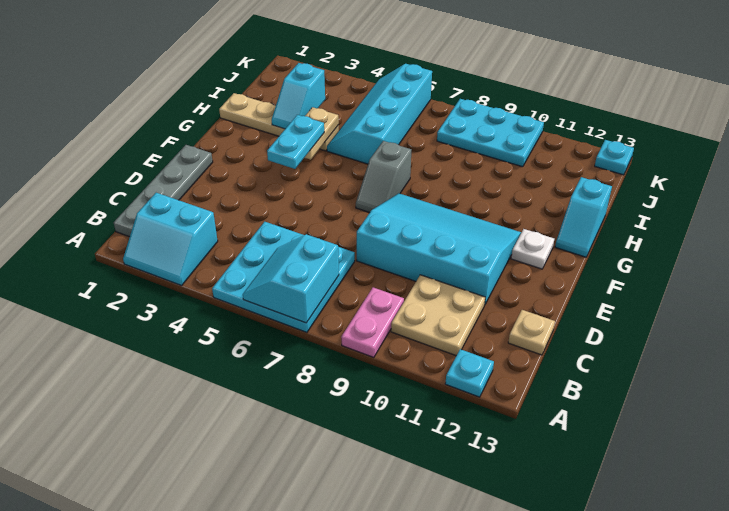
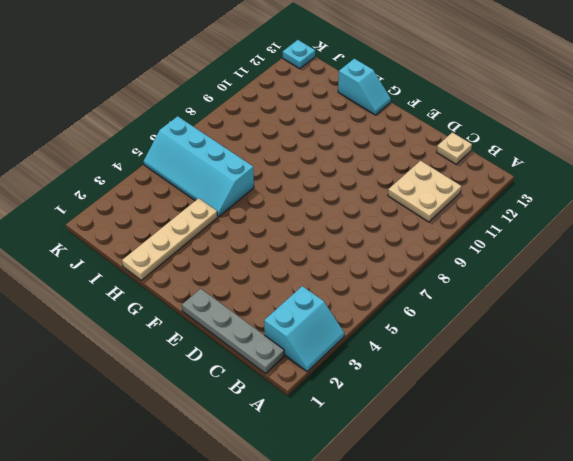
none -> cyan 3x3 plate [212,222,355,332]
none -> pink 1x2 plate [341,287,404,357]
none -> cyan 1x1 plate [445,349,494,397]

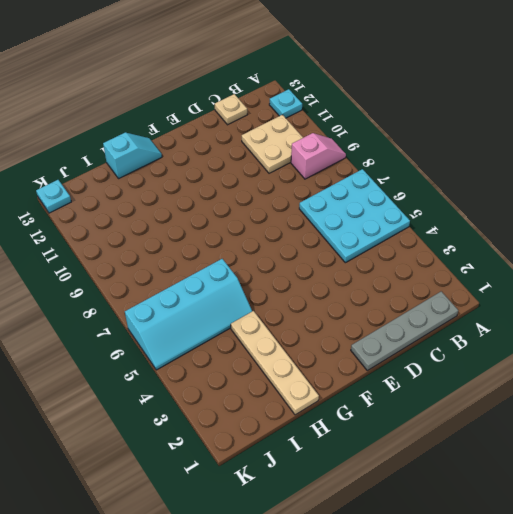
pink 1x2 slope [291,133,346,179] -> pink 1x2 plate [341,287,404,357]
none -> cyan 2x2 slope [123,193,218,285]
none -> cyan 3x4 slope [357,193,521,304]
none -> grey 1x2 slope [356,141,411,213]

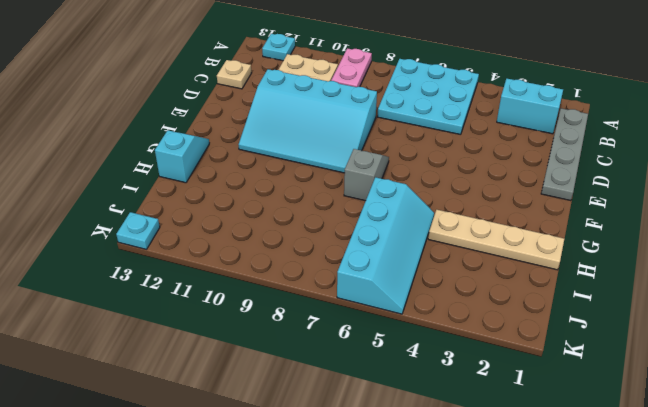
none -> white 1x1 plate [511,229,554,269]
none -> cyan 2x3 plate [437,99,544,167]
none -> cyan 2x2 slope [243,234,339,323]

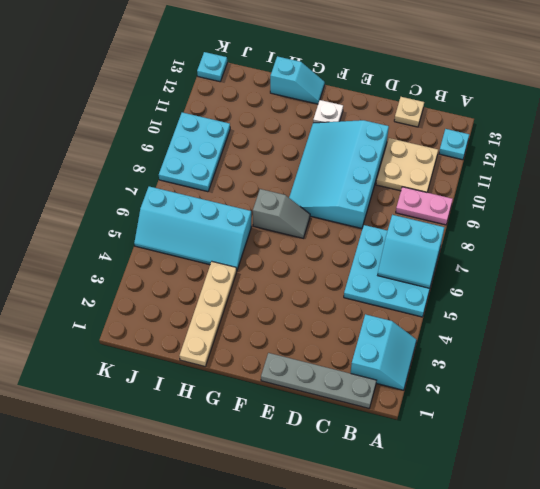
none -> tan 1x2 plate [304,107,339,160]
none -> cyan 1x2 slope [272,63,325,129]
none -> cyan 1x2 plate [267,115,324,169]

